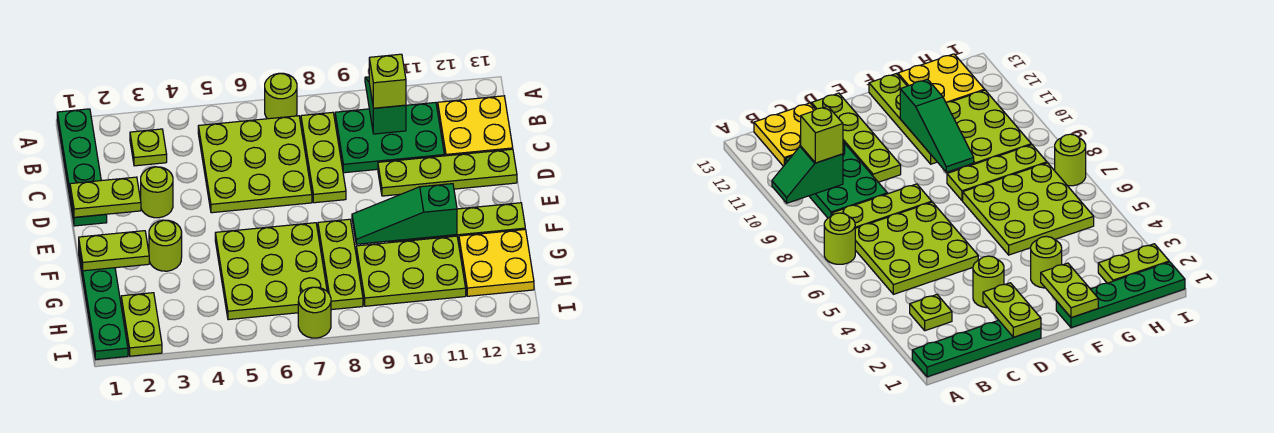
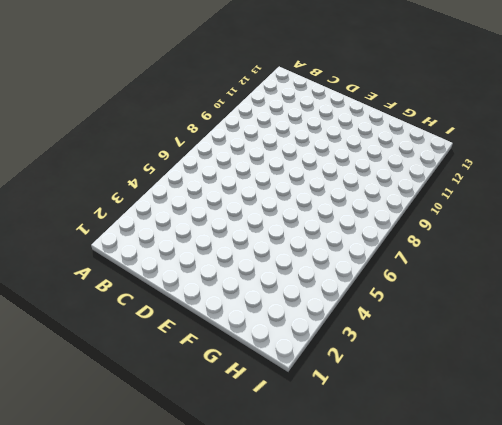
none -> green 1x4 plate [57,109,107,226]
none -> lime 1x1 round brick [265,73,297,119]
none -> lime 1x1 plate [130,129,167,166]

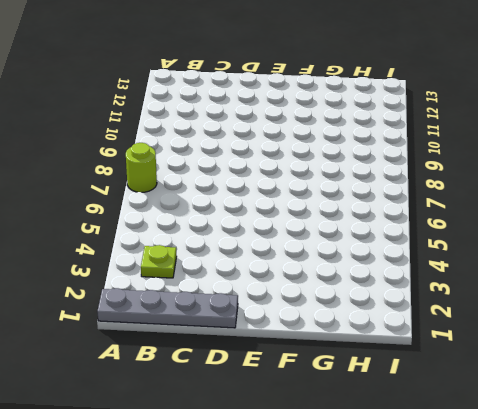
grey 1x4 plate [97,288,238,328] -> green 1x4 plate [57,109,107,226]
none -> lime 3x3 plate [198,116,312,213]
none -> lime 1x3 plate [301,112,346,203]
none -> green 2x3 plate [335,103,444,173]

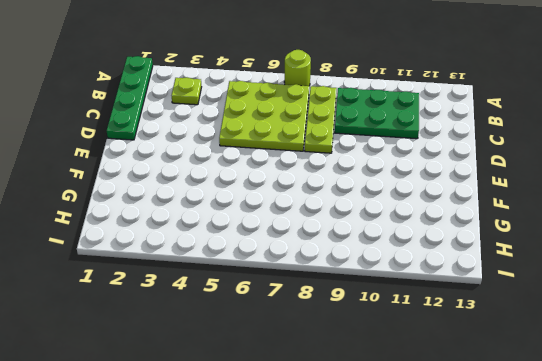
none -> yellow 2x2 plate [438,96,513,156]
none -> lime 1x1 round brick [141,167,173,218]
none -> lime 1x4 plate [378,149,517,196]

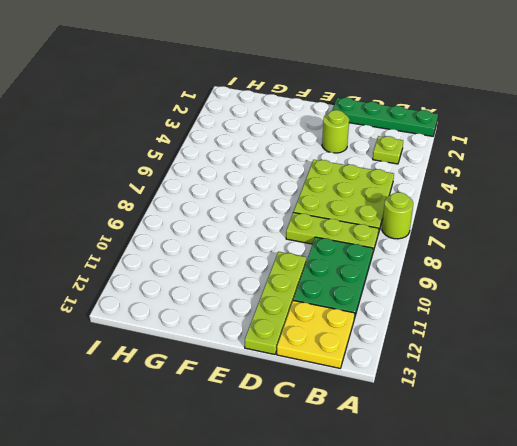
none -> green 1x4 plate [79,251,128,359]
none -> lime 1x1 round brick [149,220,182,271]
none -> lime 3x3 plate [215,223,327,320]

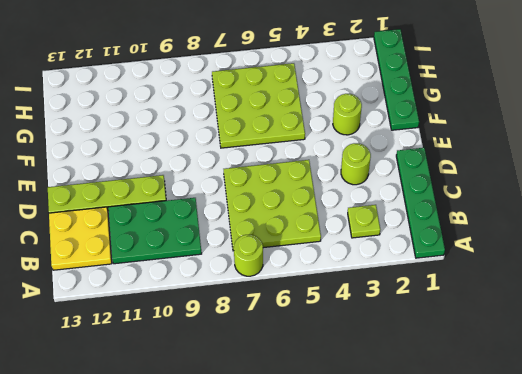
none -> lime 1x3 plate [301,112,346,203]
none -> lime 1x3 plate [318,219,363,310]
none -> lime 1x4 plate [389,203,525,243]

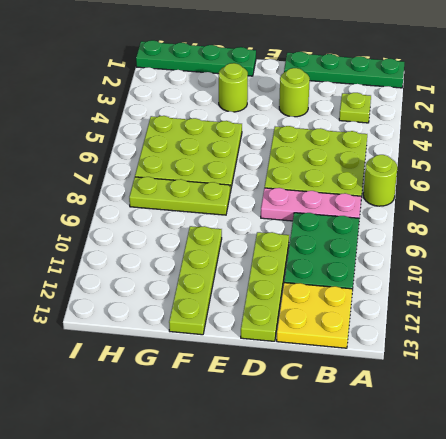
pink 1x3 plate [261,188,361,221] -> lime 1x3 plate [301,112,346,203]
none -> lime 2x3 plate [356,236,466,306]
none -> yellow 2x2 plate [459,230,534,296]
none -> lime 1x2 plate [121,293,162,356]

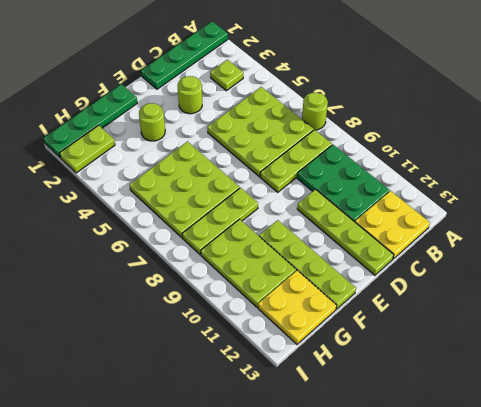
none -> lime 1x1 round brick [298,287,331,338]
none -> green 1x2 slope [365,77,406,134]
none -> lime 1x2 plate [70,177,141,217]

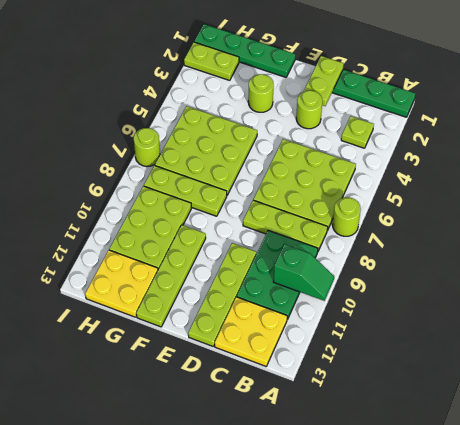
none -> lime 1x2 plate [79,231,149,271]
none -> green 1x3 slope [352,184,457,244]
none -> lime 1x1 brick [369,54,406,108]

